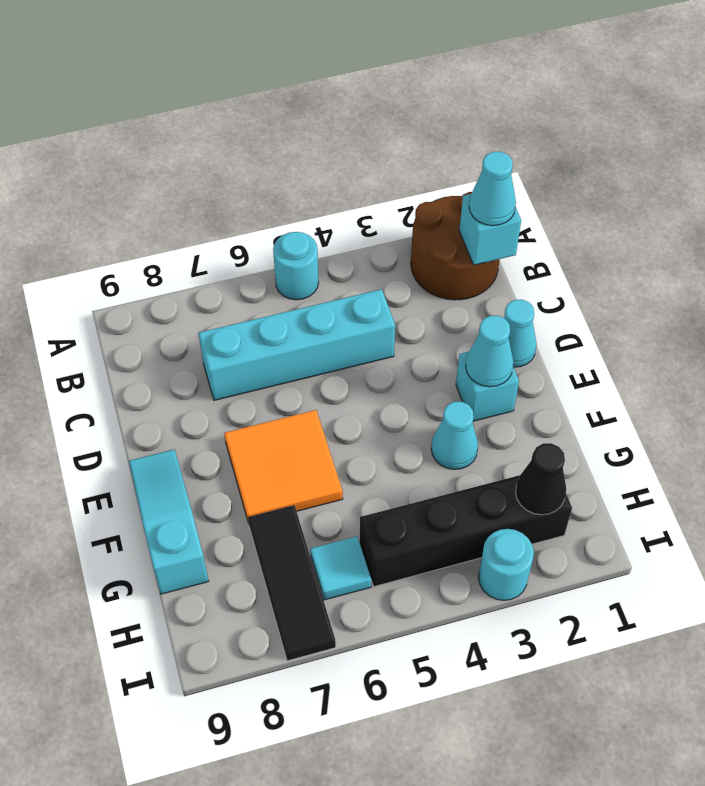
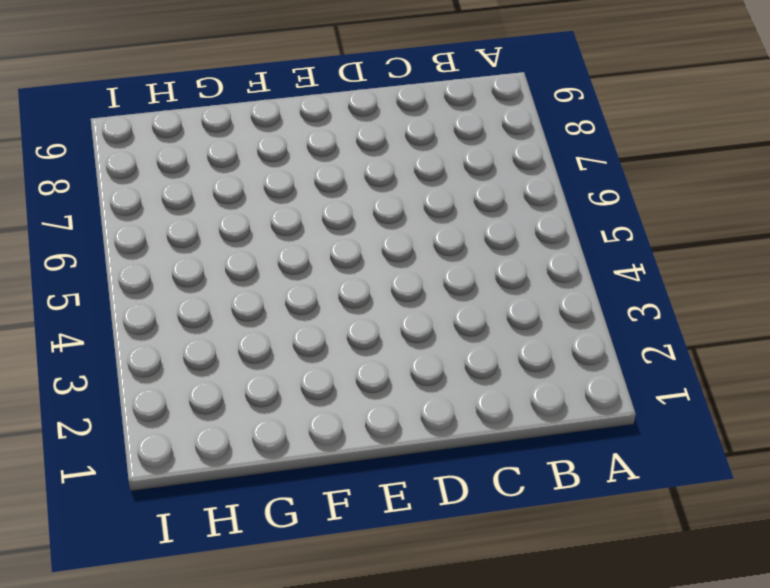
none -> brown 2x2 round brick [411,192,500,300]
none -> cyan 1x1 round brick [273,232,319,300]
none -> cyan 1x4 brick [199,289,395,400]

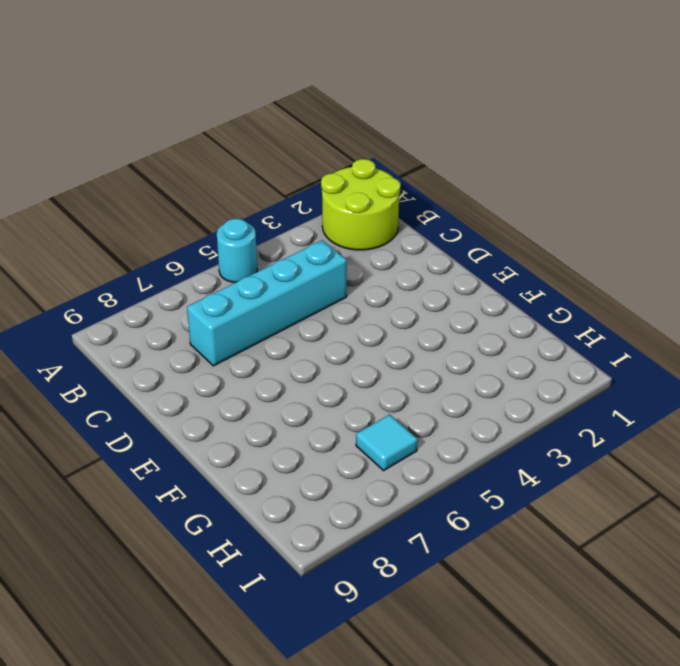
lime 2x2 round brick [321,159,401,250] -> brown 2x2 round brick [411,192,500,300]
none -> cyan 1x1 cone [504,300,537,367]
none -> cyan 1x1 brick [456,352,519,421]
none -> orange 2x2 tile [224,410,343,523]

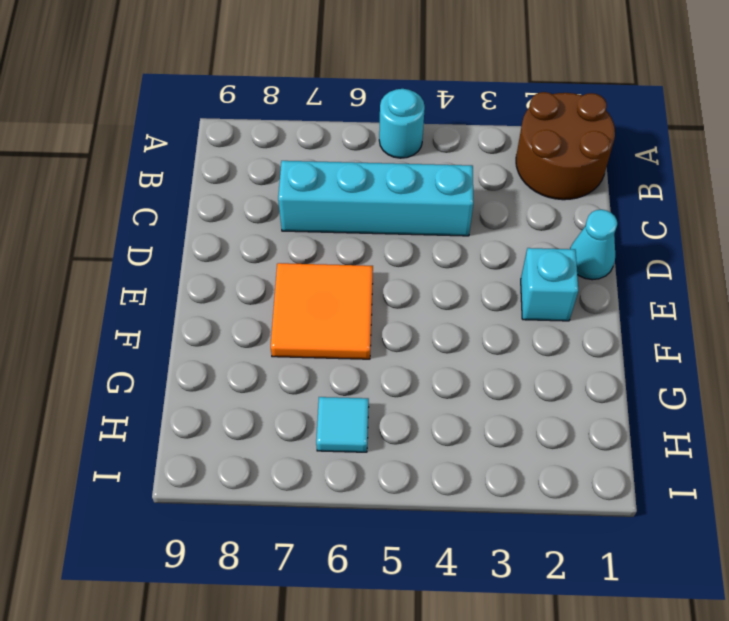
none -> cyan 1x3 slope [129,450,208,594]
none -> cyan 1x1 cone [431,402,478,470]
none -> black 1x3 tile [248,505,336,661]

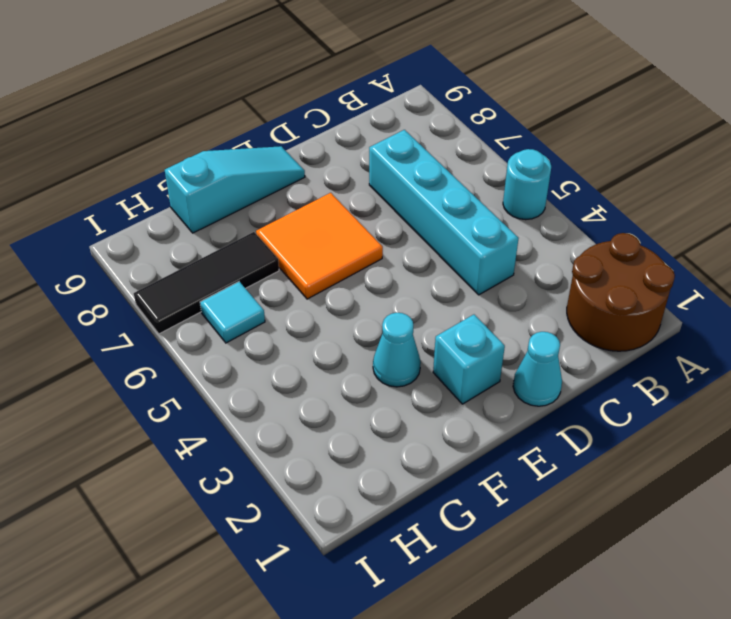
none -> black 1x4 brick [360,475,572,587]
none -> cyan 1x1 round brick [479,529,534,600]
none -> cyan 1x1 brick [459,194,521,265]

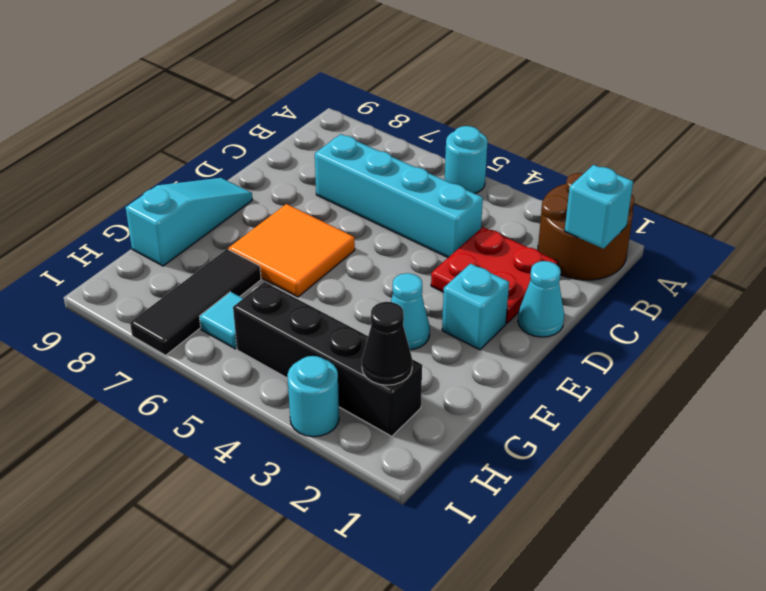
red 2x2 plate [431,227,558,323] -> none
none -> cyan 1x1 cone [466,316,514,387]
none -> cyan 1x1 cone [469,152,516,226]

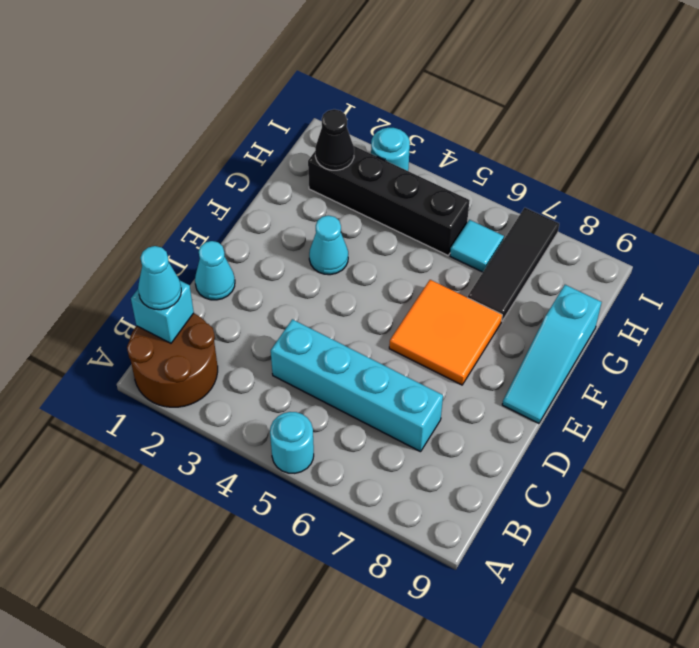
none -> cyan 1x1 brick [456,352,519,421]
none -> cyan 1x1 cone [466,316,514,387]

